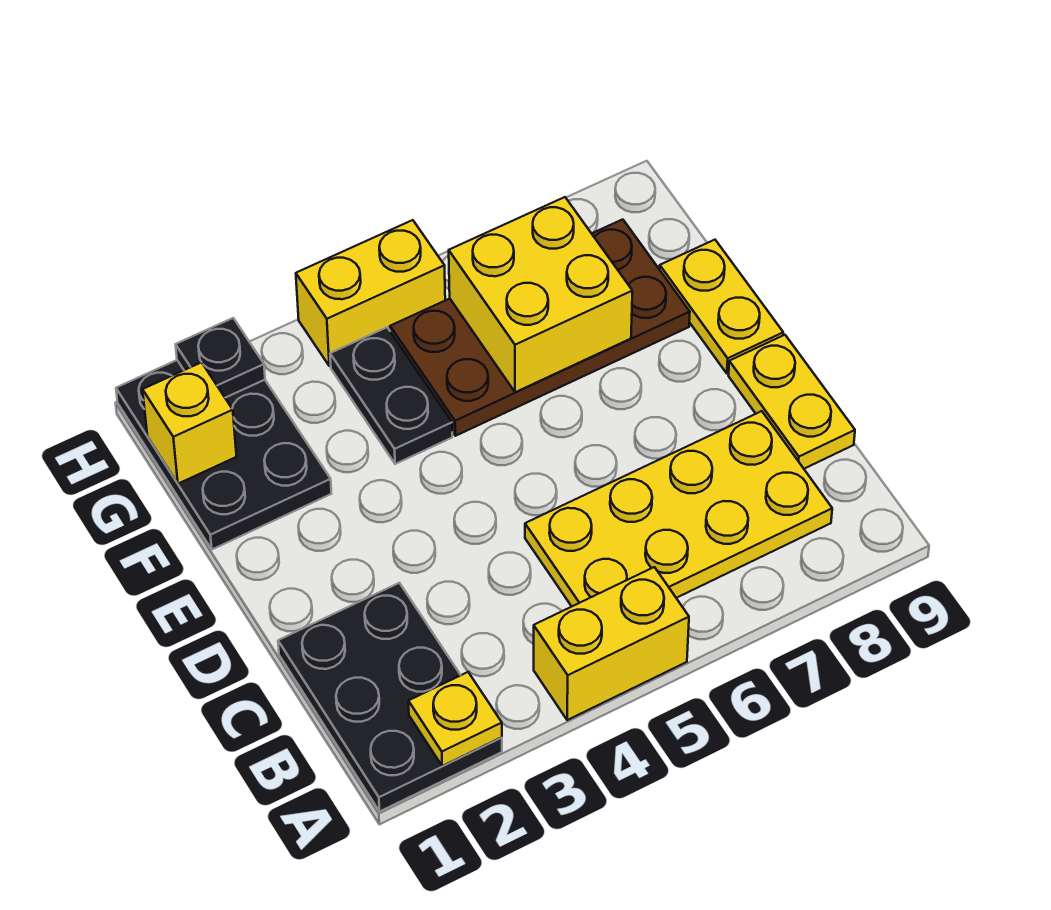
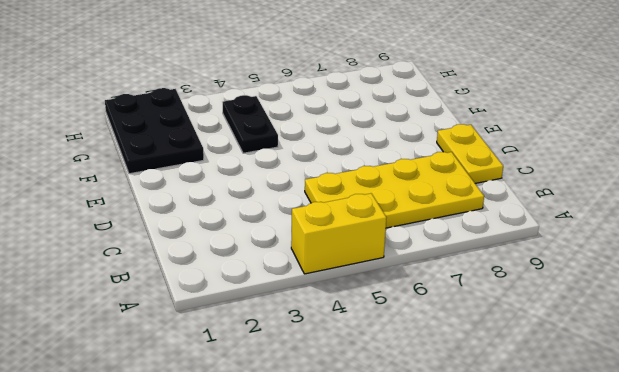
none -> black 2x3 plate [278,583,502,811]
none -> yellow 1x2 plate [660,240,783,373]
none -> brown 2x4 plate [390,219,690,436]

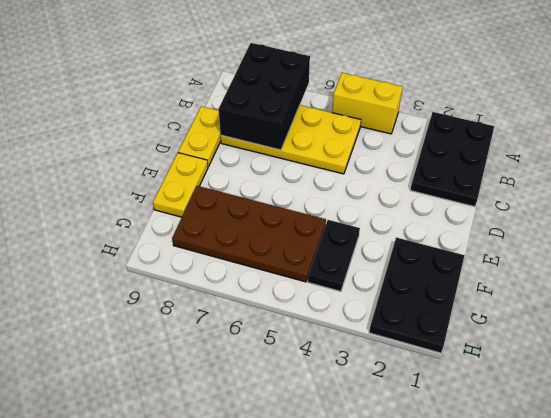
black 2x3 brick [219,43,310,150] -> none
none -> yellow 1x2 brick [296,220,445,366]
none -> yellow 1x1 plate [408,672,502,766]
none -> yellow 2x2 brick [449,197,632,392]

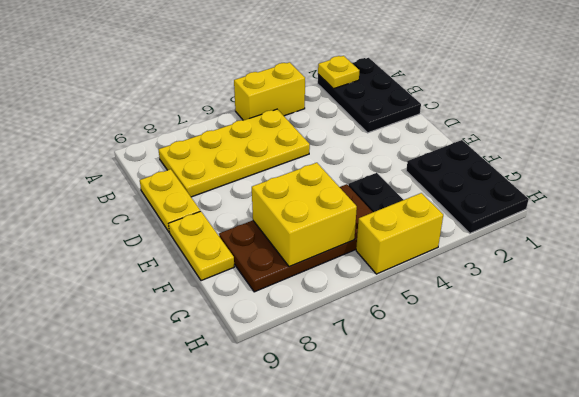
none -> yellow 1x1 brick [143,362,237,484]
none -> black 1x1 plate [176,318,265,398]

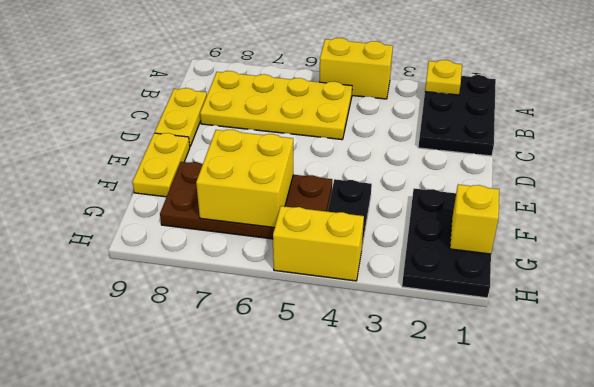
none -> black 1x1 plate [176,318,265,398]

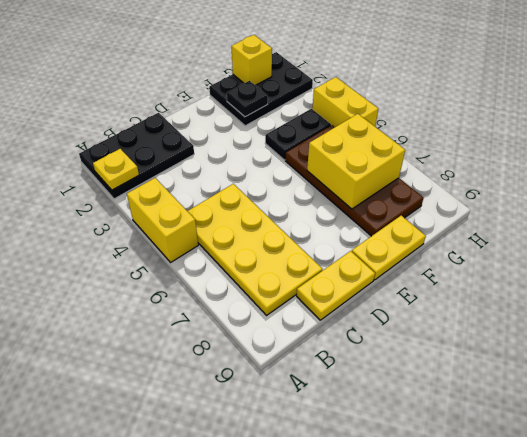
black 1x1 plate [227,81,268,117] -> black 1x1 plate moved to [176,318,265,398]

